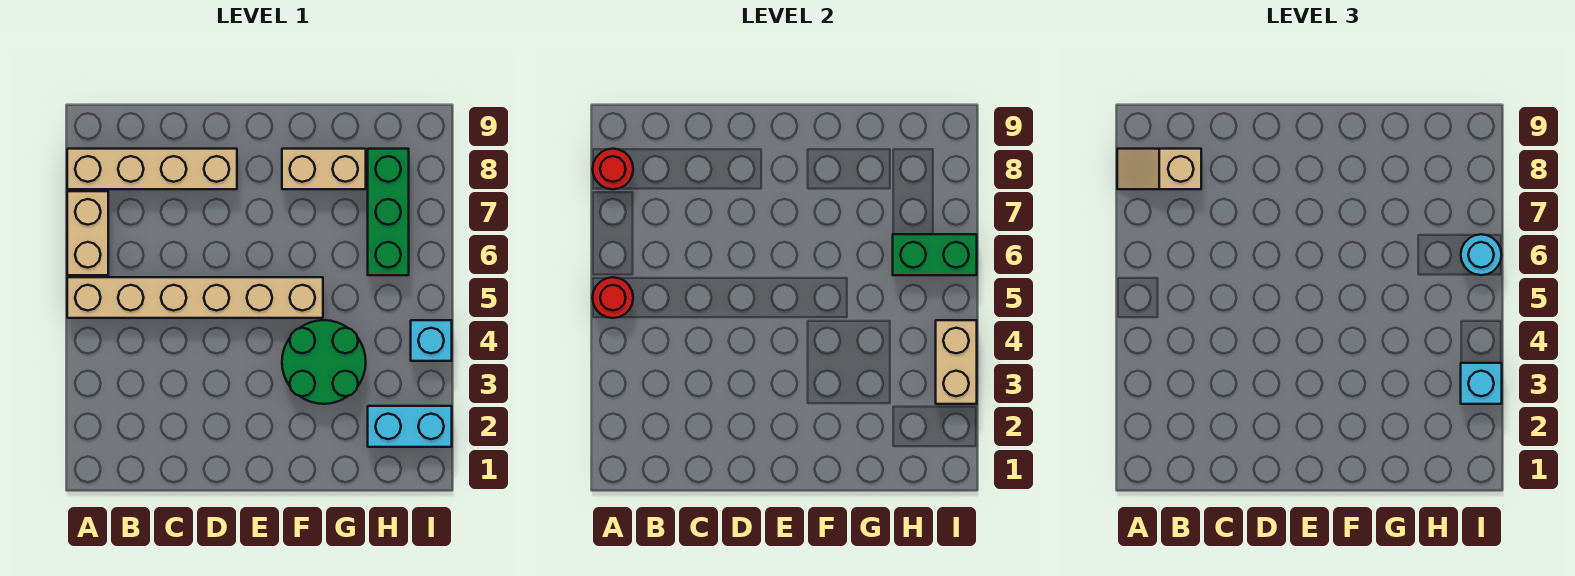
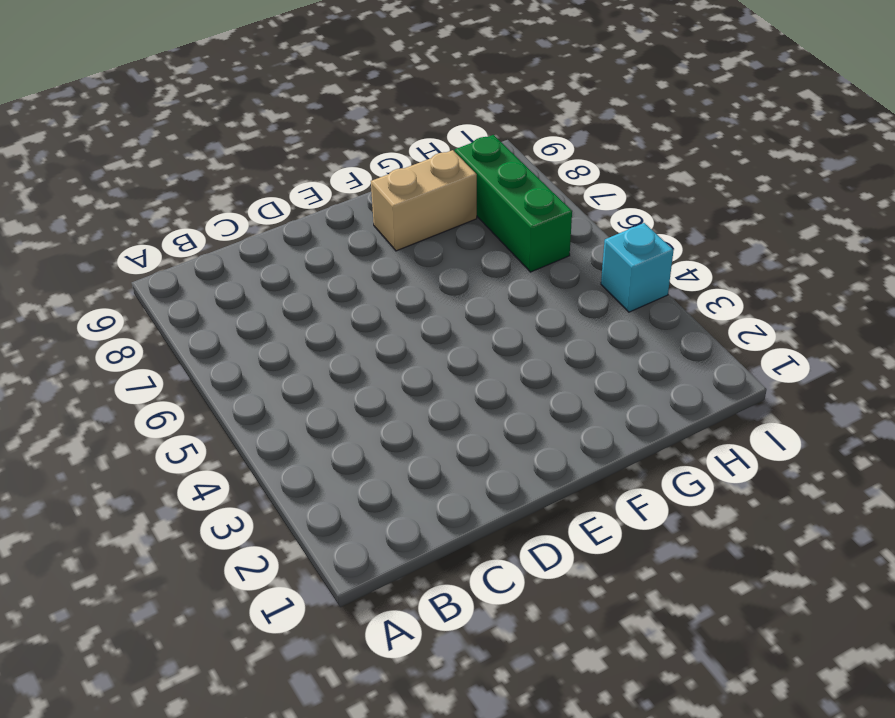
none -> tan 1x6 brick [67,277,323,318]
none -> tan 1x2 brick [67,191,108,275]
none -> tan 1x4 brick [67,149,237,189]

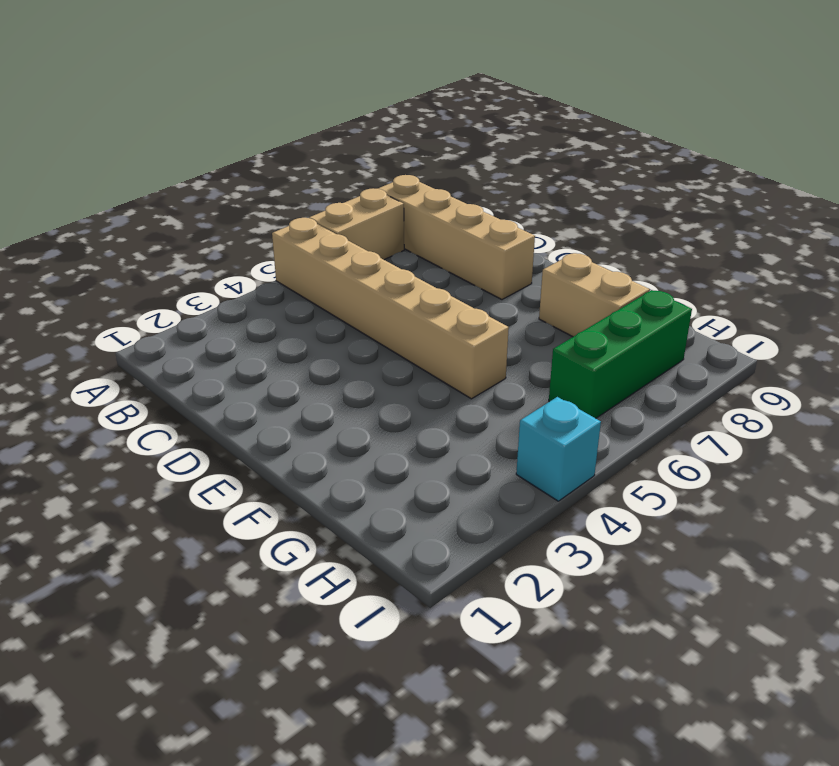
none -> green 2x2 round brick [282,320,366,404]
none -> cyan 1x2 brick [368,406,452,447]
none -> red 1x1 round brick [592,277,633,318]

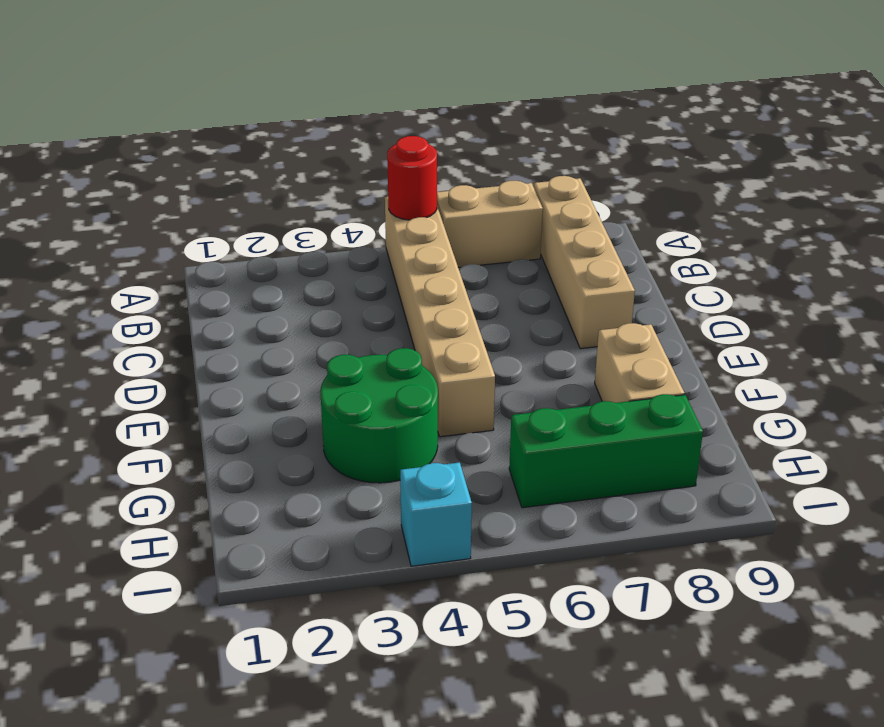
none -> cyan 1x2 brick [368,406,452,447]
none -> red 1x1 round brick [593,149,633,189]
none -> green 1x2 brick [893,234,977,275]

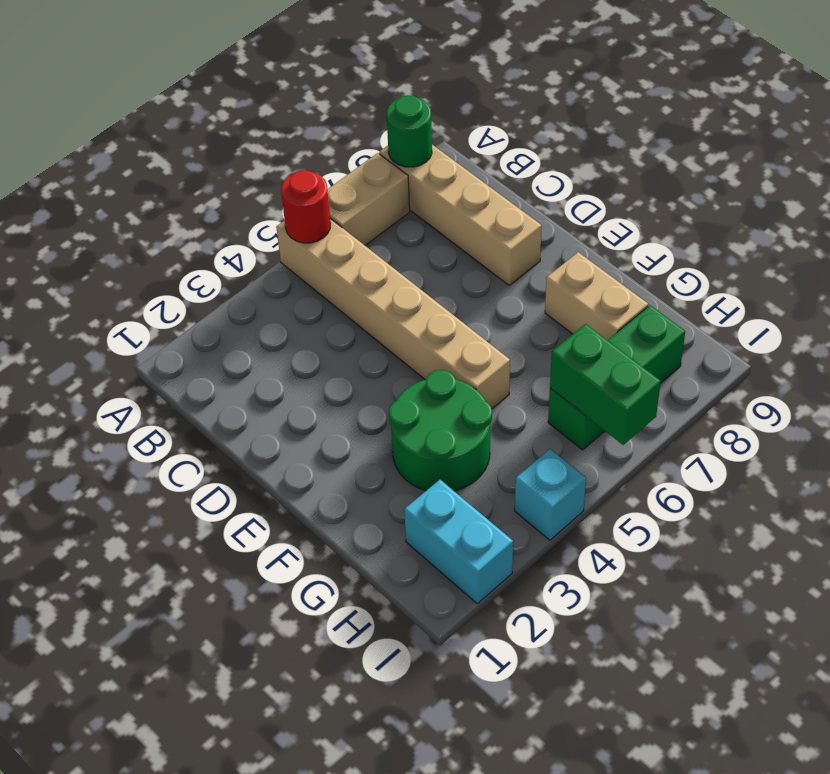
green 1x1 round brick [387,95,432,167] -> red 1x1 round brick [593,149,633,189]
none -> tan 1x2 brick [936,320,977,404]
none -> tan 1x2 slope [1117,149,1201,189]
none -> cyan 1x1 brick [1461,363,1502,404]

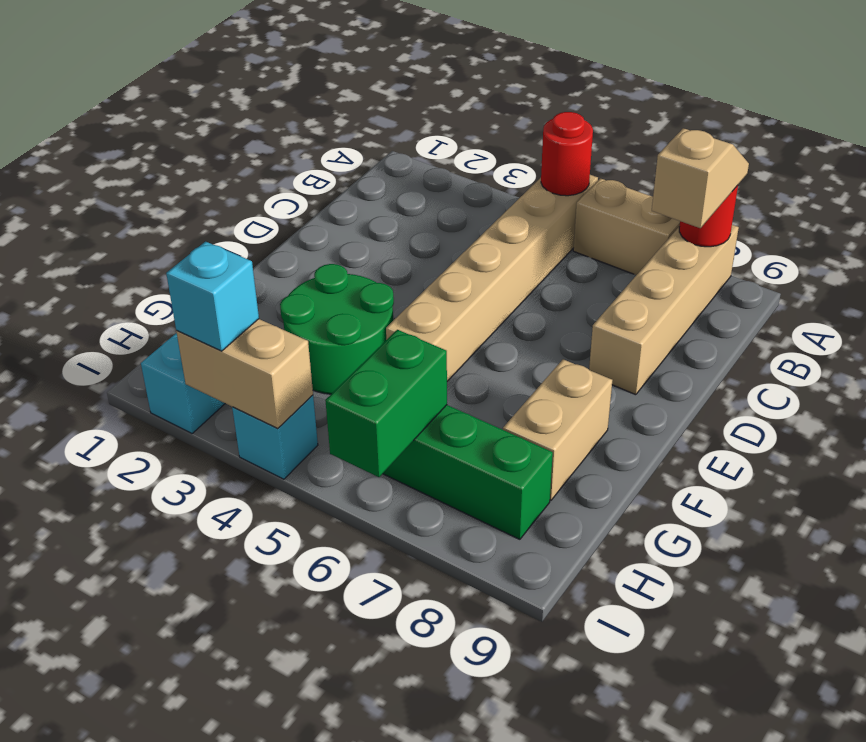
none -> cyan 1x1 round brick [1461,234,1502,275]

